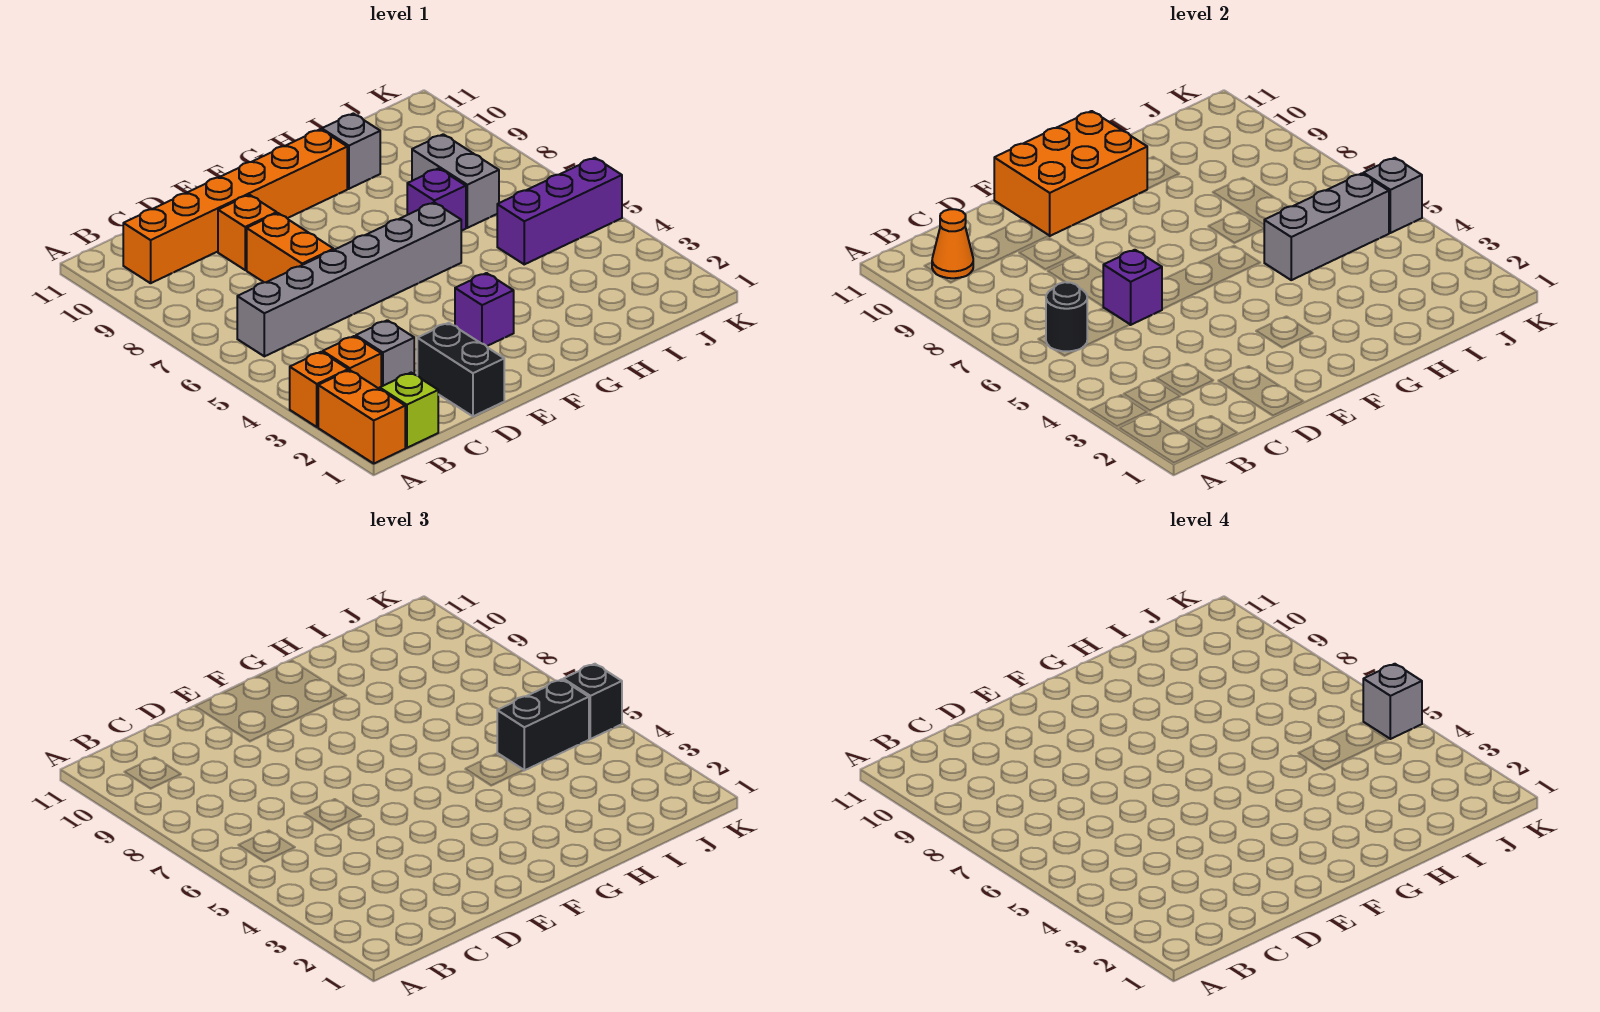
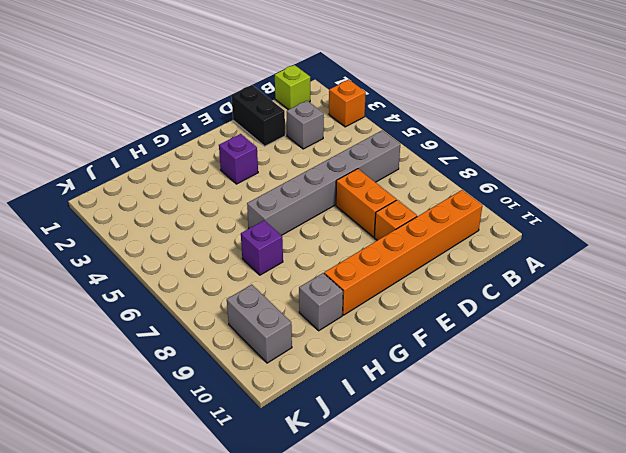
grey 1x2 brick [227,285,292,363] -> grey 1x2 brick moved to [412,134,499,228]
none -> orange 1x2 brick [318,370,405,463]
none -> orange 1x1 brick [323,336,381,389]
none -> purple 1x3 brick [497,158,622,264]

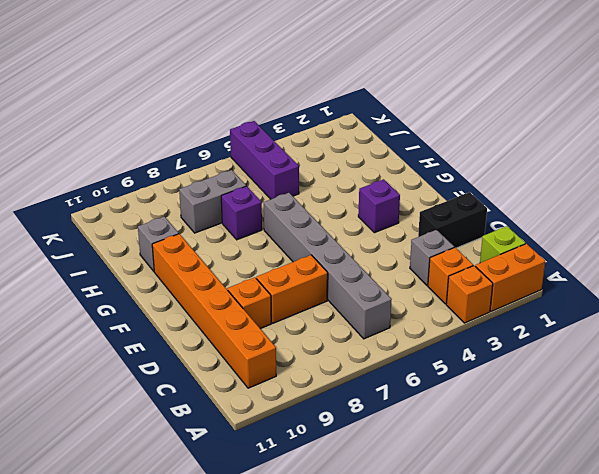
none -> black 1x1 round brick [1046,282,1087,351]
none -> orange 1x1 cone [932,209,973,278]
none -> purple 1x1 brick [1103,250,1162,325]

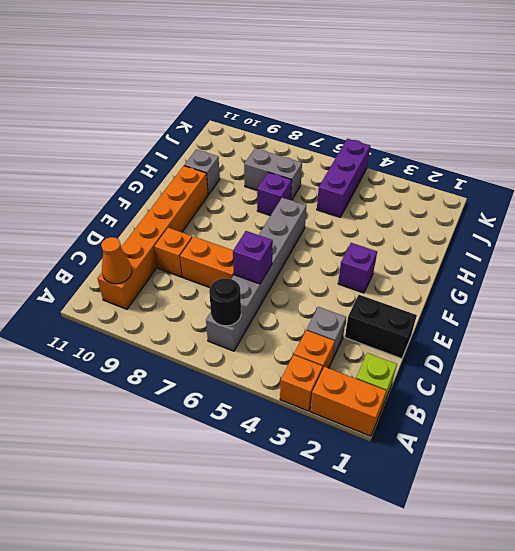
none -> orange 2x3 brick [994,111,1147,236]
none -> grey 1x3 brick [1264,173,1389,280]
none -> grey 1x1 brick [1363,158,1422,233]

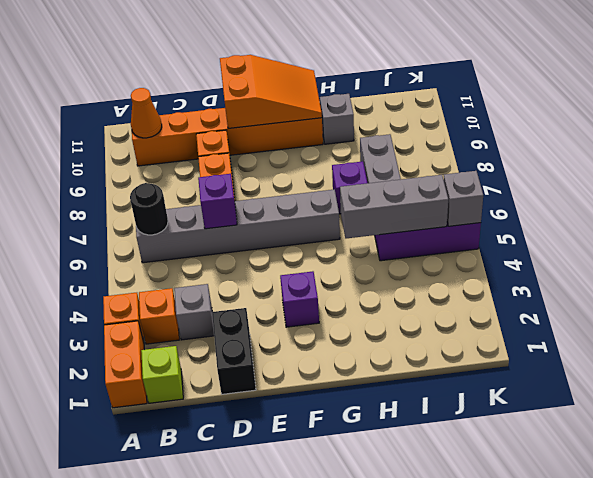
orange 2x3 slope [220,55,322,129] -> orange 2x3 brick [994,111,1147,236]
none -> black 1x2 brick [497,679,589,770]
none -> black 1x1 brick [563,664,622,739]
none -> grey 1x1 brick [1363,664,1422,739]

